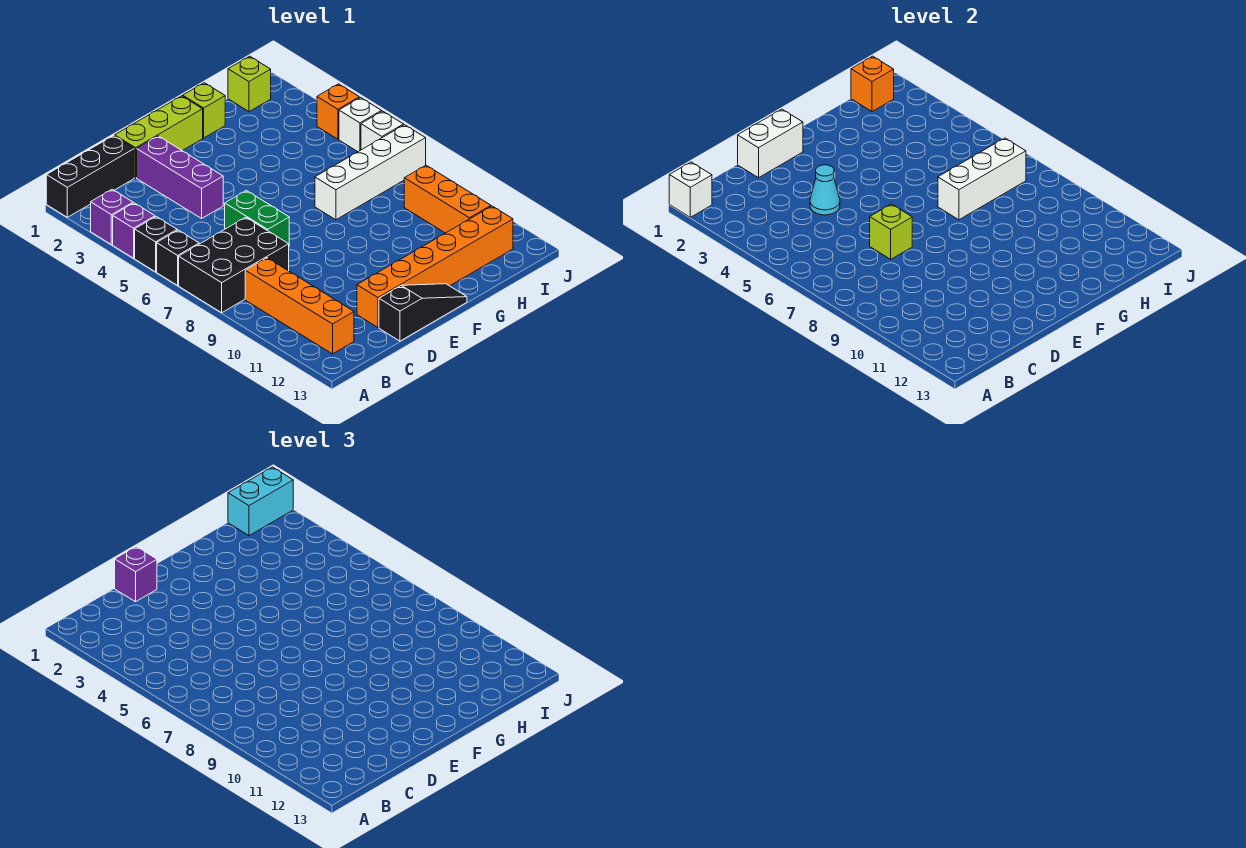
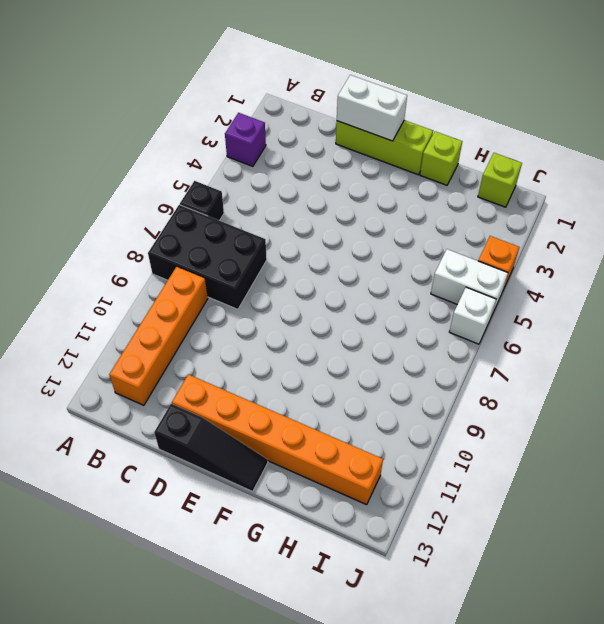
white 1x2 brick [431,249,508,314] -> white 1x1 brick [339,98,382,152]
none -> black 1x3 brick [46,136,134,217]
none -> purple 1x1 brick [113,203,155,258]
none -> black 1x1 brick [135,217,177,272]

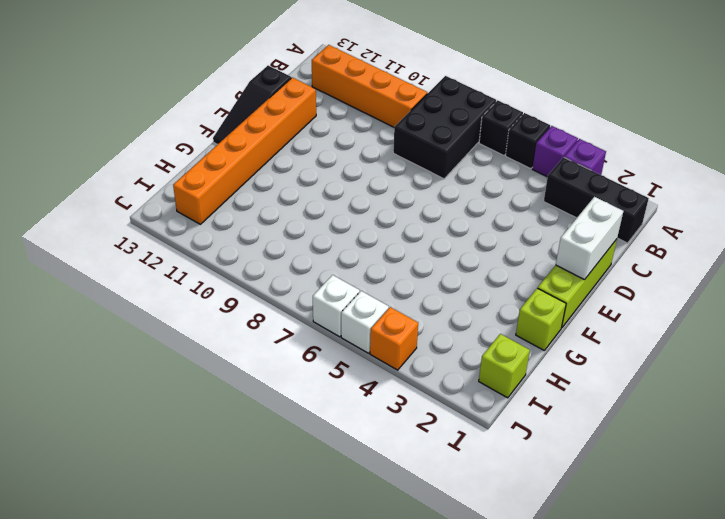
black 1x3 brick [544,157,649,243] -> black 1x3 brick turned to [46,136,134,217]
none -> purple 1x3 brick [137,136,223,218]
none -> green 1x2 brick [225,190,289,244]
none -> white 1x4 brick [315,125,426,220]

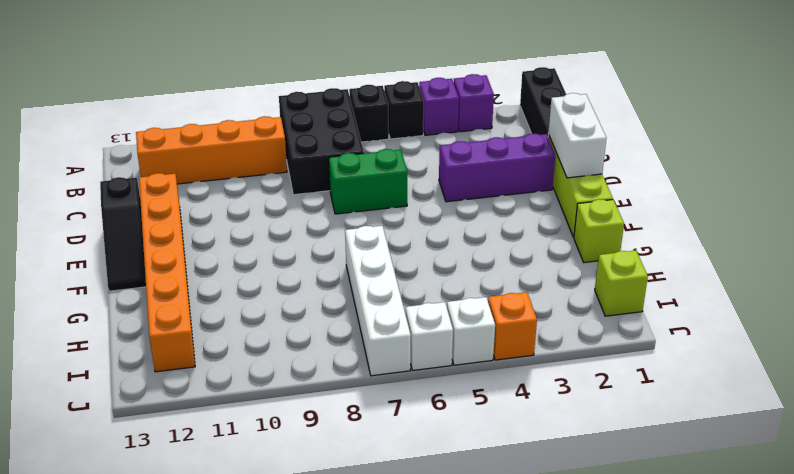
none -> orange 1x3 brick [404,165,491,233]
none -> white 1x1 brick [669,162,712,217]
none -> cyan 1x1 cone [810,165,840,215]

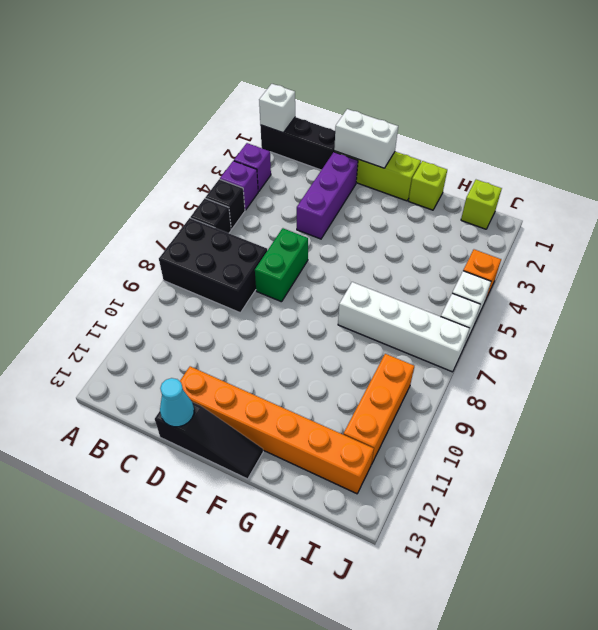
cyan 1x1 cone [160,378,194,427] -> cyan 1x1 cone moved to [810,165,840,215]
none -> orange 1x4 brick [245,258,354,354]
none -> lime 1x1 brick [870,204,912,259]
none -> white 1x3 brick [938,138,1026,220]

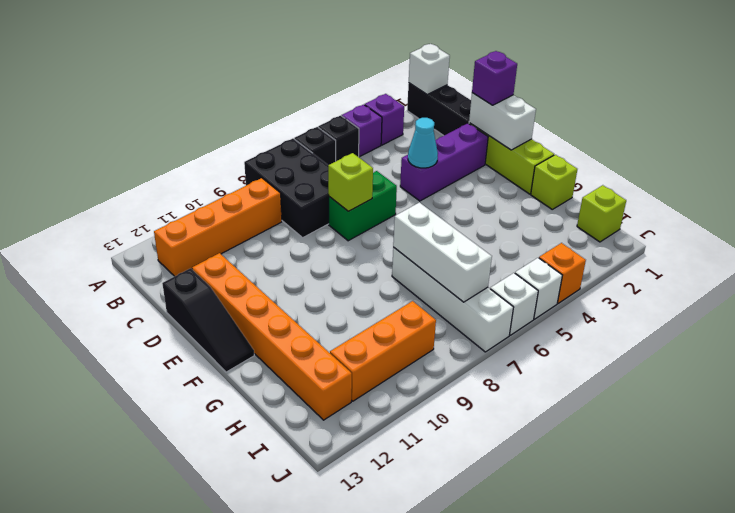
none -> orange 1x1 brick [851,56,894,112]
none -> cyan 1x2 brick [228,467,293,536]

